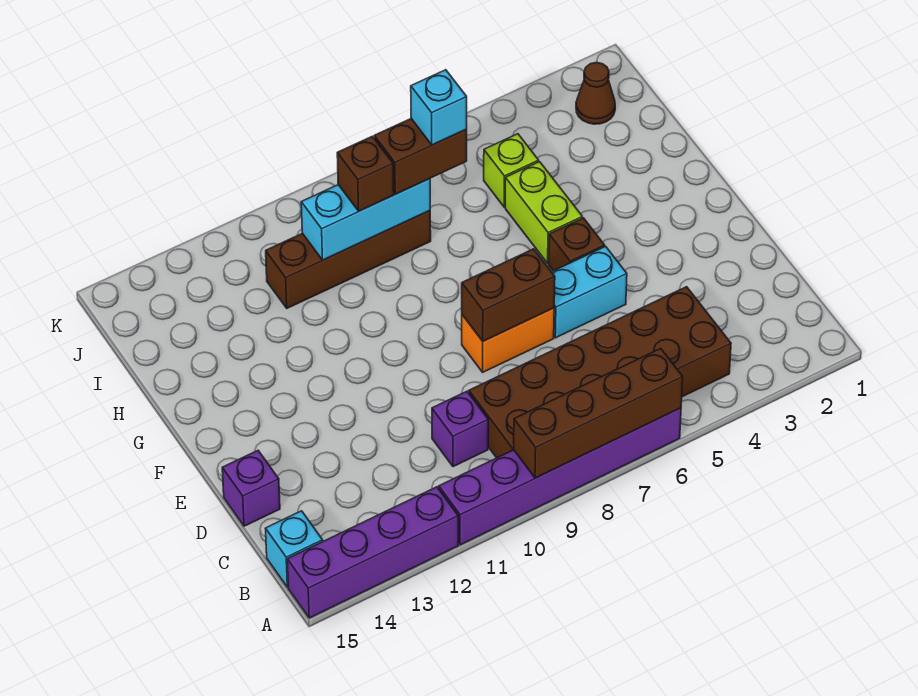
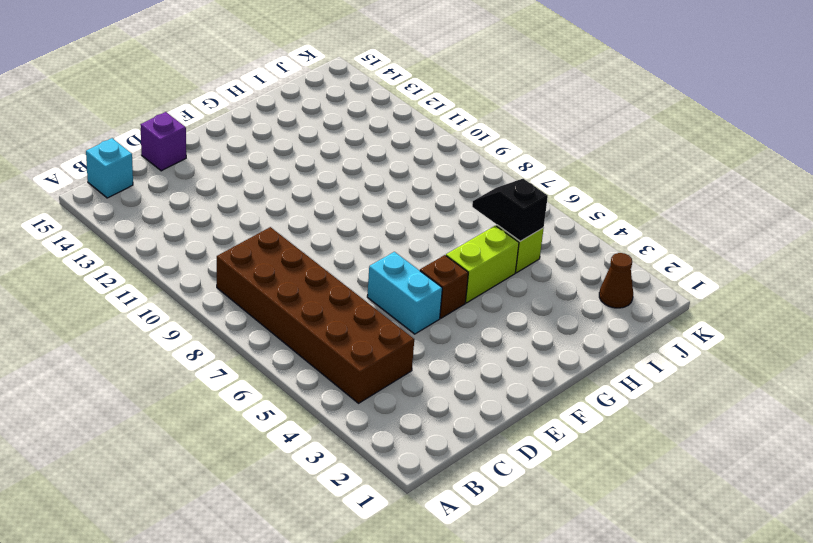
black 1x2 slope [472,179,548,241] -> none
none -> purple 1x6 brick [439,408,681,545]
none -> purple 1x4 brick [287,487,458,618]
none -> purple 1x1 brick [432,391,488,467]

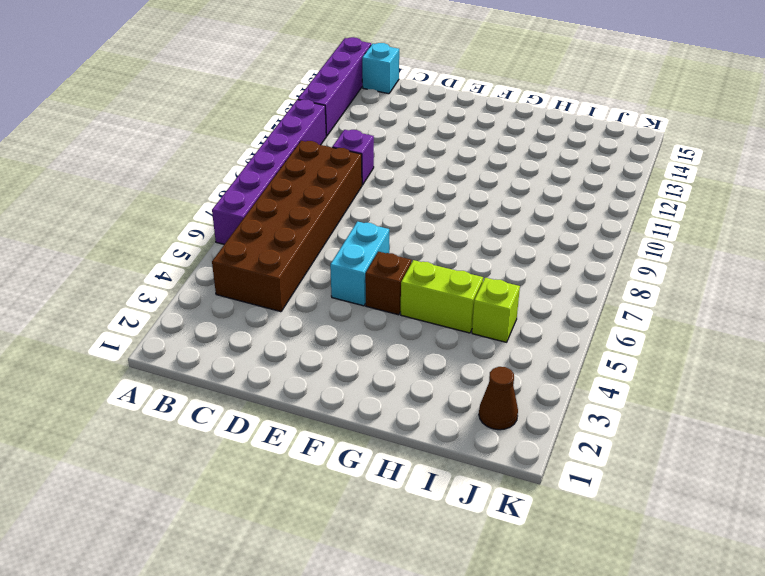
none -> purple 1x1 brick [222,451,280,526]
none -> orange 1x2 brick [462,308,554,372]
none -> brown 1x4 brick [266,211,431,308]

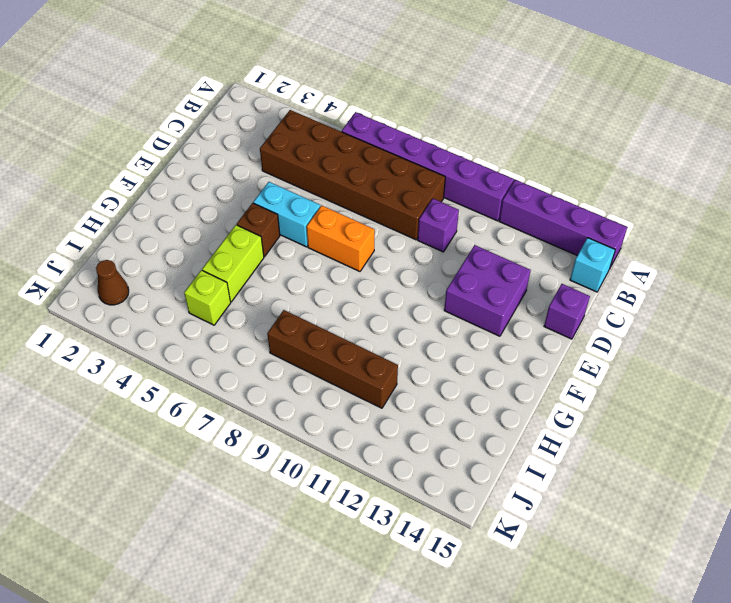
purple 2x2 brick [444,245,531,336] -> none
none -> brown 1x4 brick [514,348,683,478]
none -> brown 1x2 brick [462,249,555,341]
none -> cyan 1x3 brick [301,179,430,260]

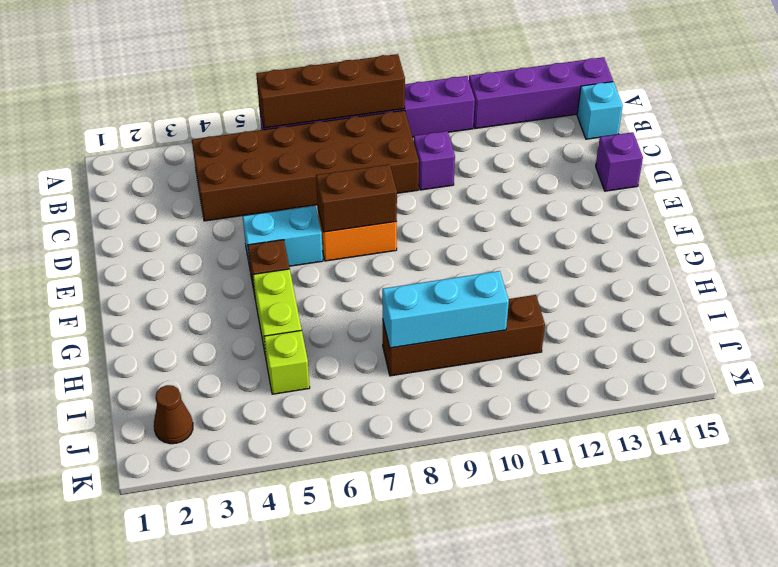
none -> brown 1x2 brick [374,119,467,194]
none -> brown 1x1 brick [337,136,394,211]
none -> cyan 1x1 brick [411,70,467,145]

